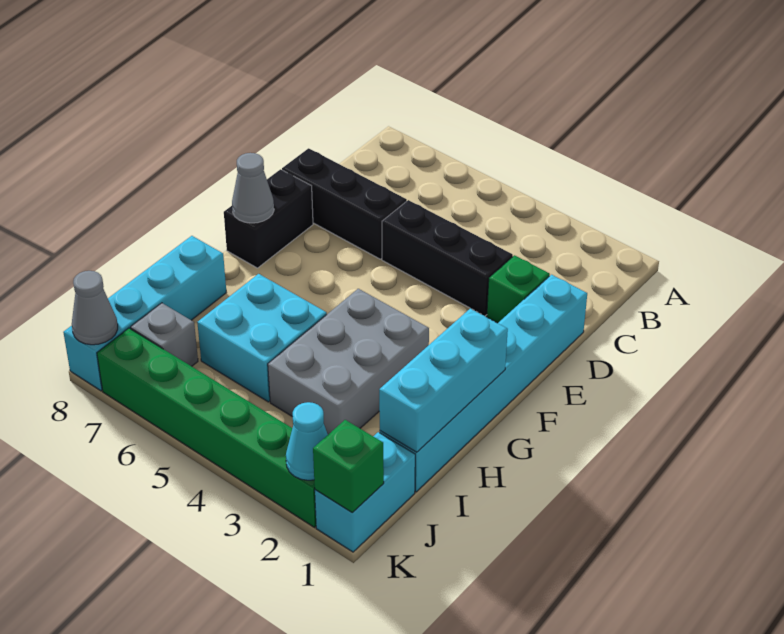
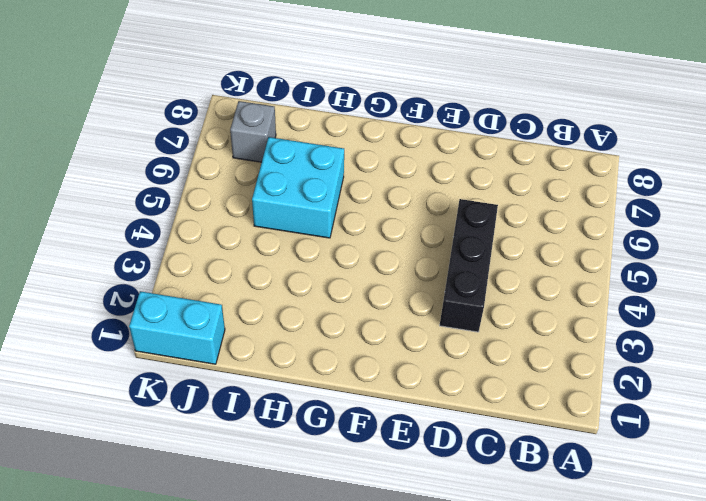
none -> cyan 1x6 brick [380,275,587,492]
none -> green 1x1 brick [487,255,550,323]
none -> black 1x3 brick [282,148,407,259]

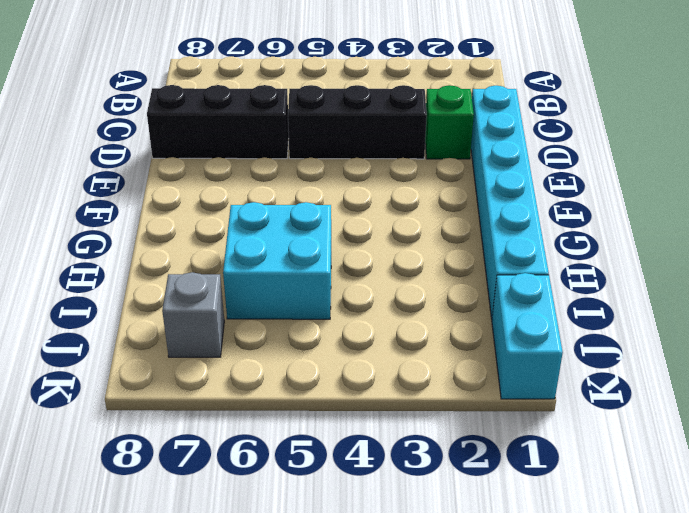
none -> black 1x2 brick [224,169,313,268]
none -> grey 2x3 brick [268,289,429,434]
none -> cyan 1x4 brick [63,236,226,391]

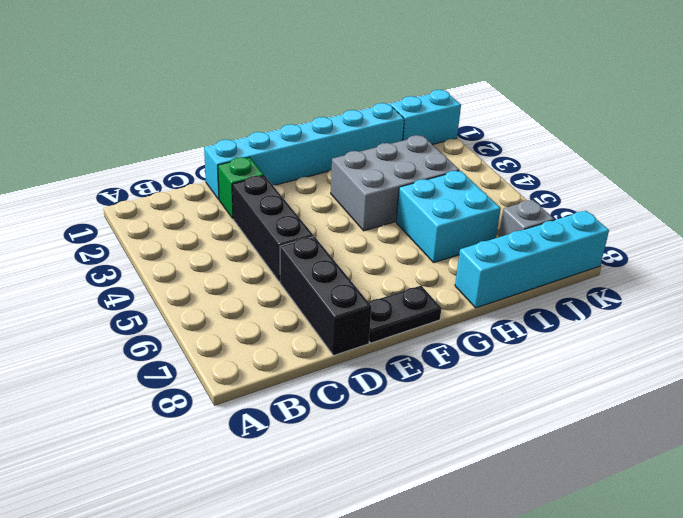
black 1x2 plate [369,286,441,343] -> black 1x2 brick [224,169,313,268]
none -> green 1x6 brick [97,328,316,527]
none -> grey 1x1 cone [232,153,274,223]
none -> cyan 1x3 brick [379,308,508,452]

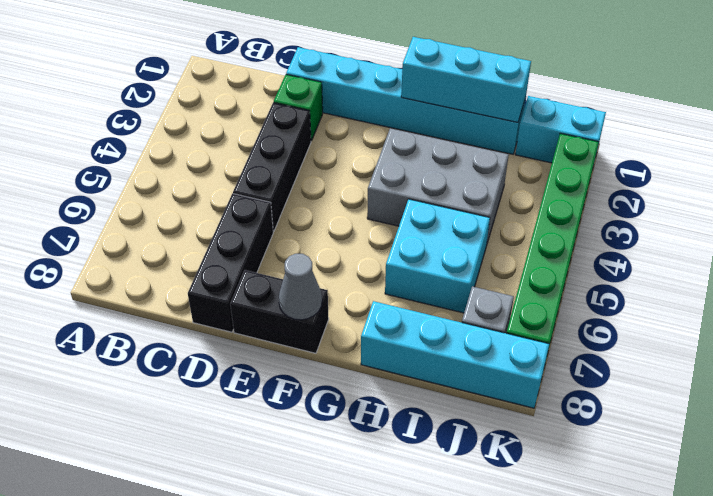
none -> green 1x1 brick [313,420,384,513]
none -> cyan 1x1 cone [286,402,328,480]
none -> grey 1x1 cone [72,271,118,345]

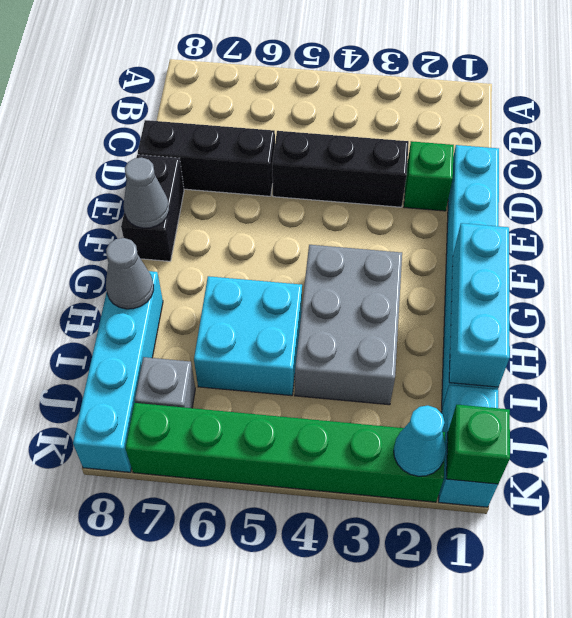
grey 1x1 cone [106,238,154,309] -> grey 1x1 cone moved to [72,271,118,345]

